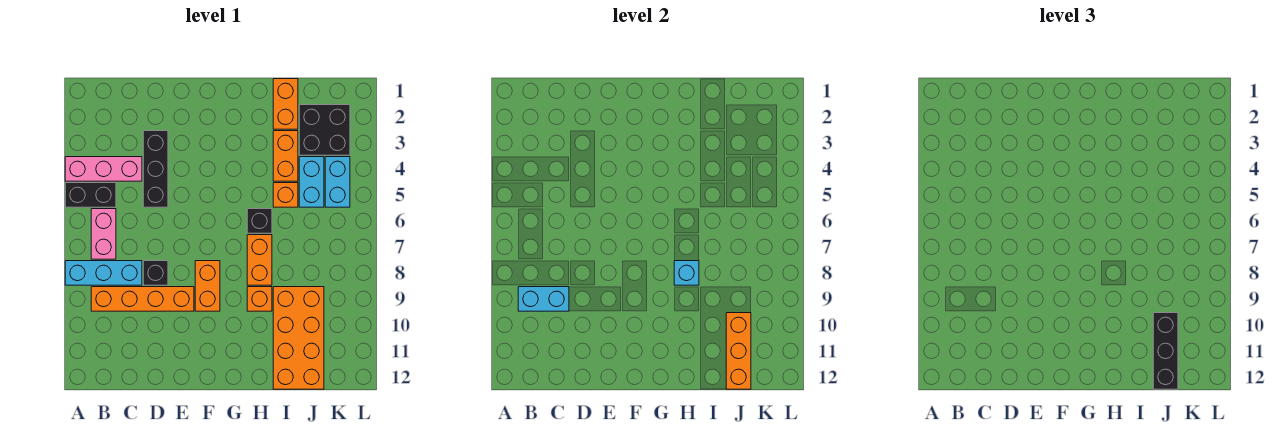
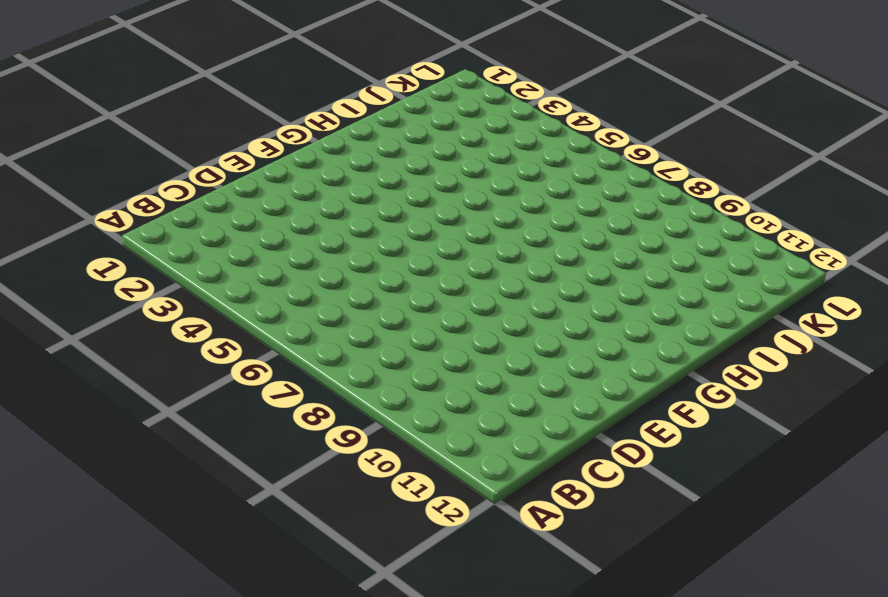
none -> pink 1x3 brick [65,157,142,181]
none -> black 1x2 brick [65,183,116,207]
none -> cyan 1x3 brick [65,261,142,285]

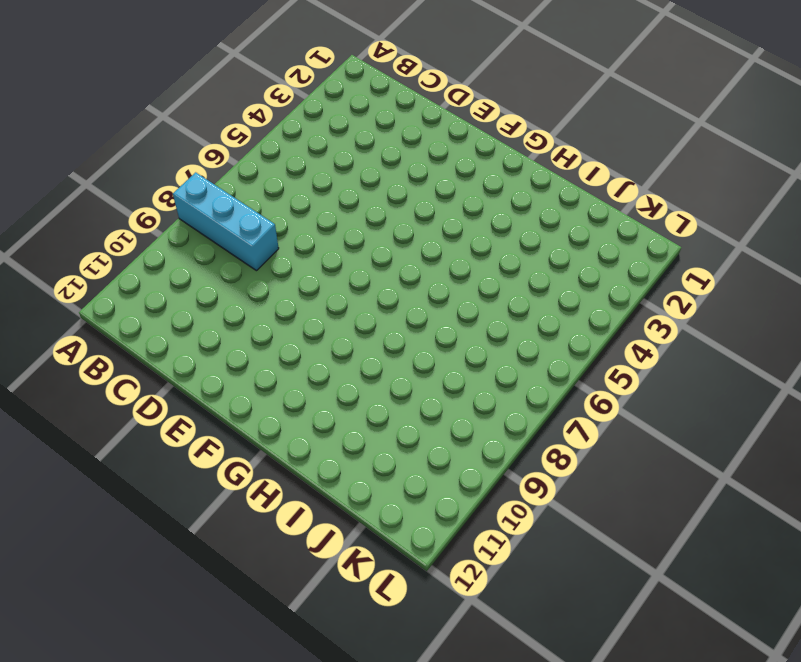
none -> pink 1x3 brick [65,157,142,181]
none -> black 1x2 brick [65,183,116,207]
none -> pink 1x2 brick [91,209,116,259]

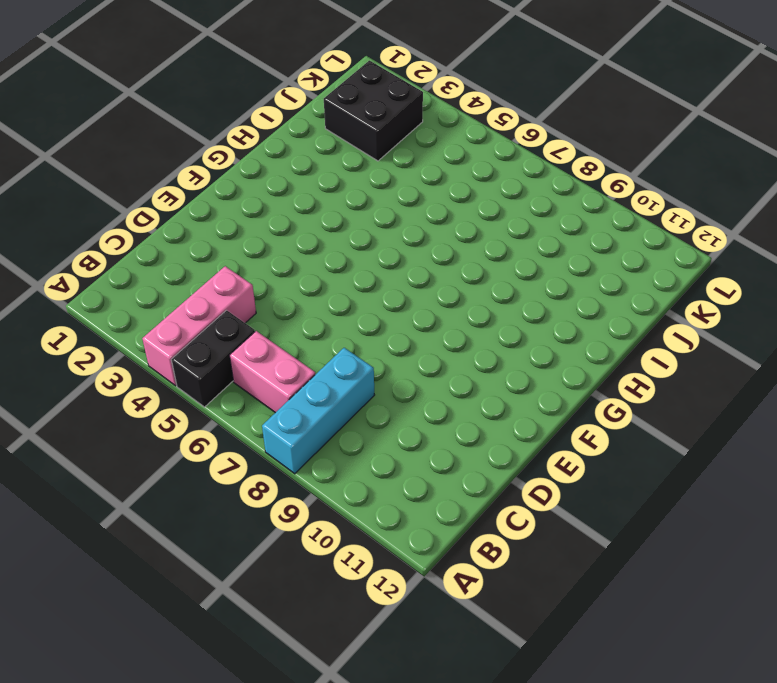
none -> orange 1x4 brick [91,287,194,311]
none -> black 1x3 brick [143,131,168,207]
none -> black 1x1 brick [143,261,168,285]

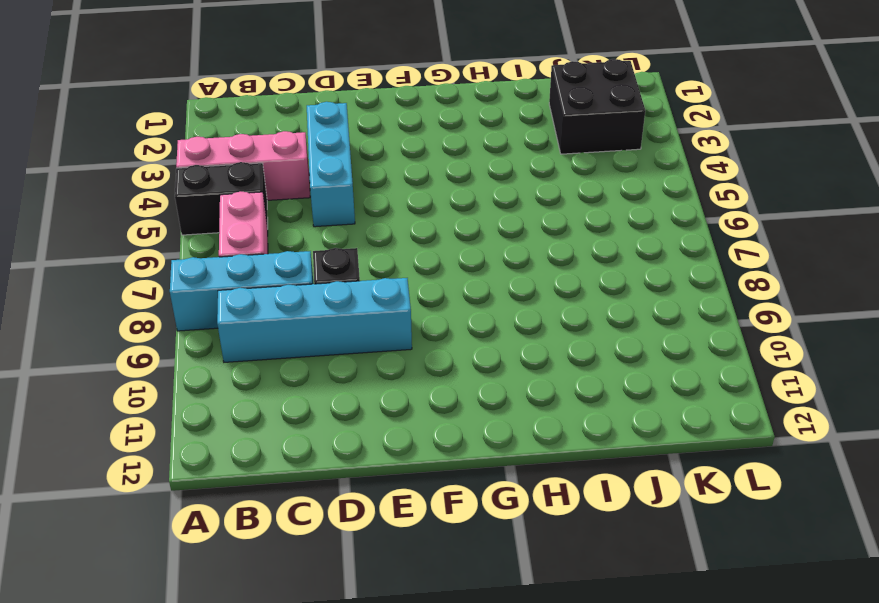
cyan 1x4 brick [217,278,412,362] -> orange 1x4 brick [91,287,194,311]
cyan 1x3 brick [307,102,355,227] -> black 1x3 brick [143,131,168,207]
none -> orange 1x2 brick [195,261,220,311]
none -> black 1x1 brick [247,209,272,233]
none -> orange 1x2 brick [247,235,272,285]

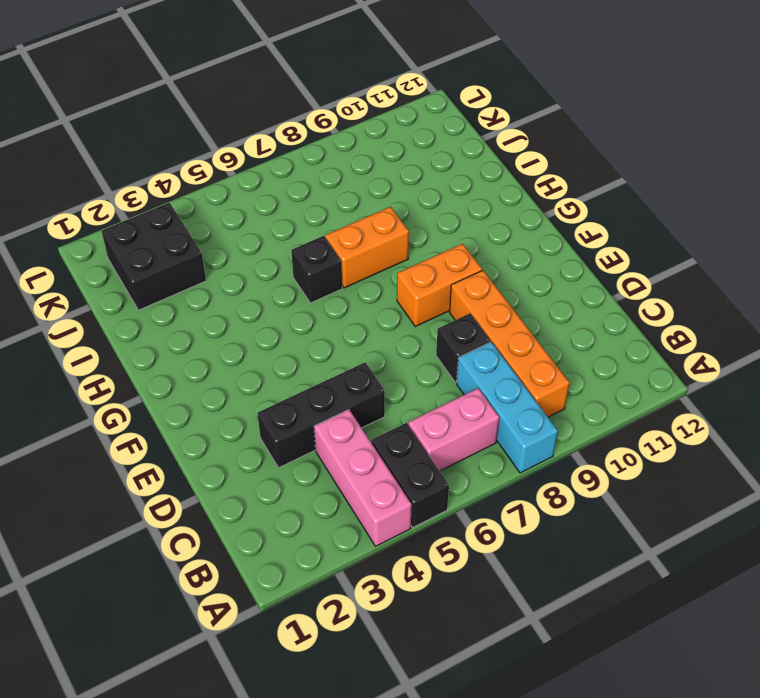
none -> orange 1x1 brick [247,287,272,311]
none -> orange 1x2 brick [273,79,298,129]
none -> orange 1x2 brick [273,131,298,181]

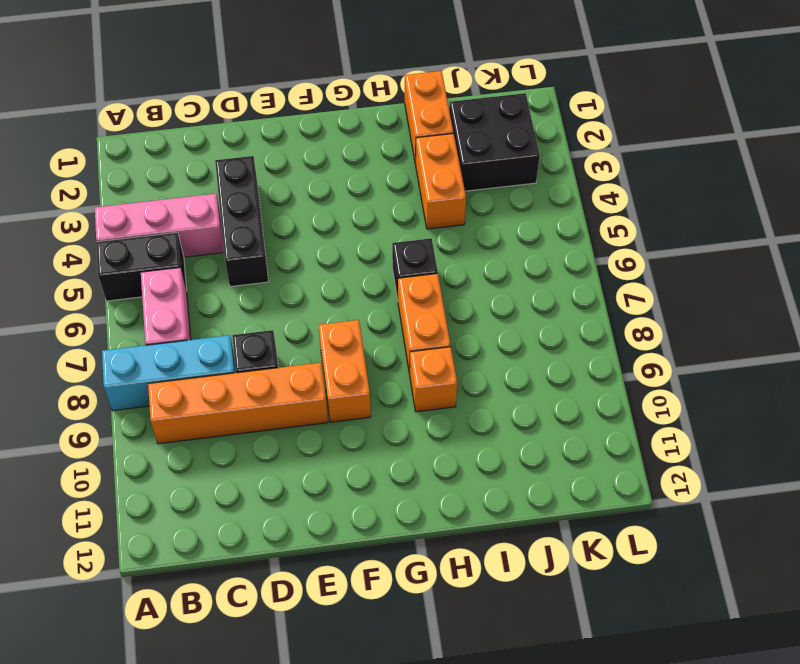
none -> orange 1x1 brick [273,183,298,207]
none -> orange 2x4 brick [273,287,324,389]
none -> cyan 1x2 brick [299,157,324,207]

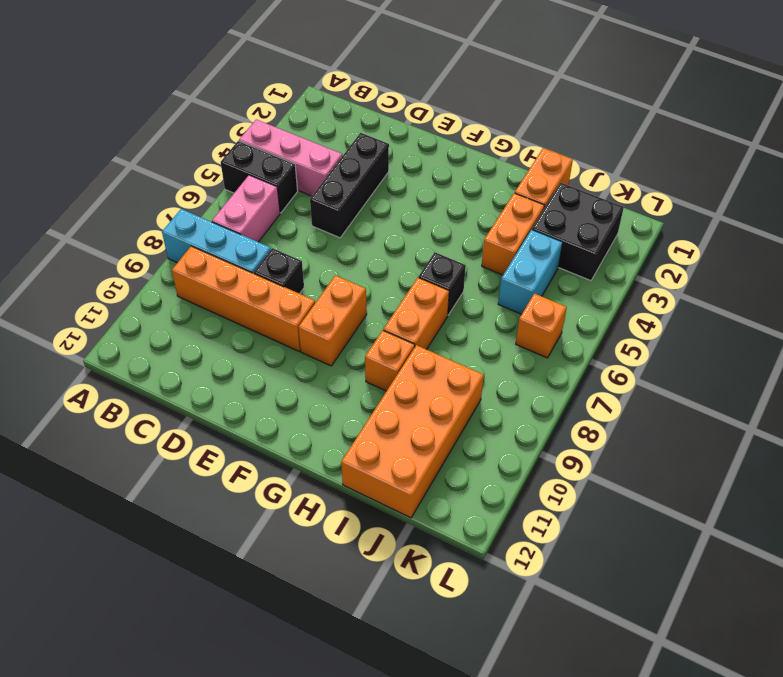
orange 1x1 brick [516,294,567,358] -> orange 1x1 brick moved to [273,183,298,207]
none -> cyan 1x2 brick [325,157,350,207]
none -> cyan 1x2 brick [518,287,569,311]
none -> cyan 1x1 brick [674,261,699,285]

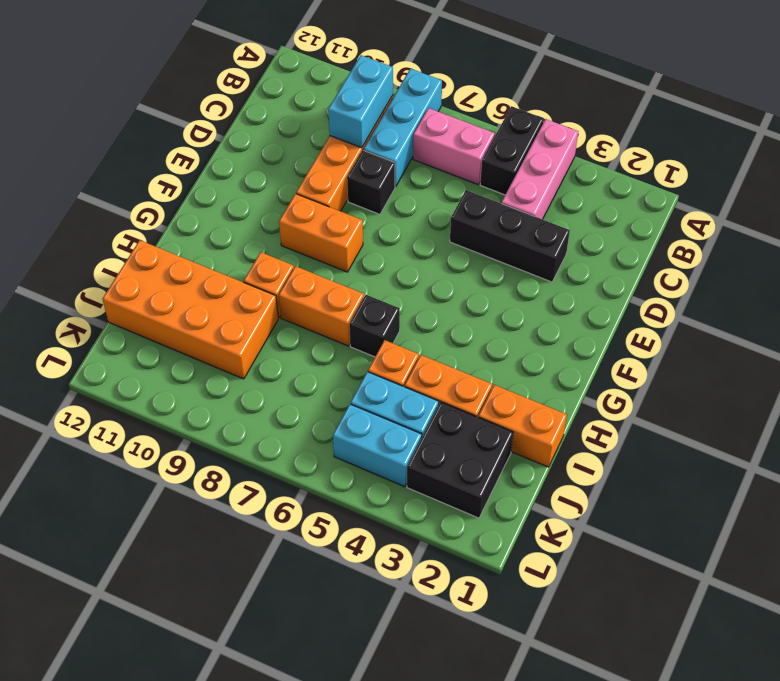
none -> cyan 1x1 brick [674,261,699,285]
none -> orange 1x3 brick [726,313,751,389]
none -> black 1x3 brick [1153,313,1178,389]

